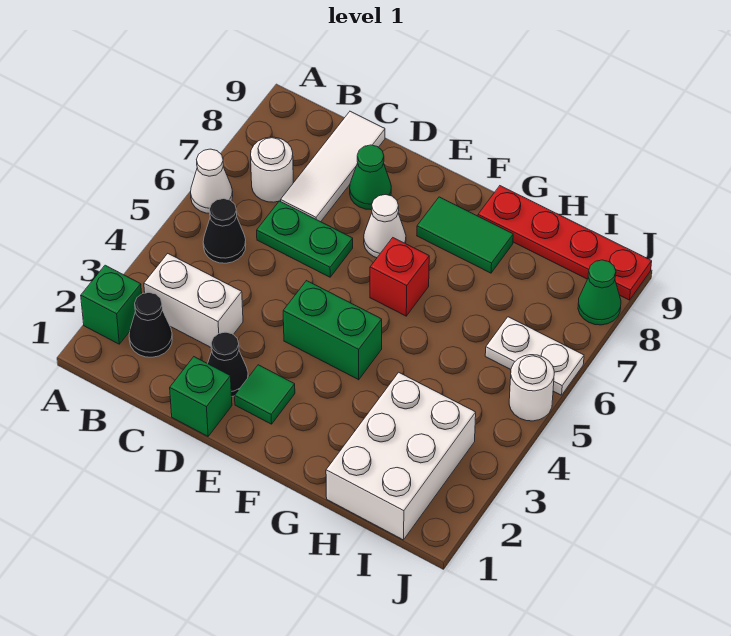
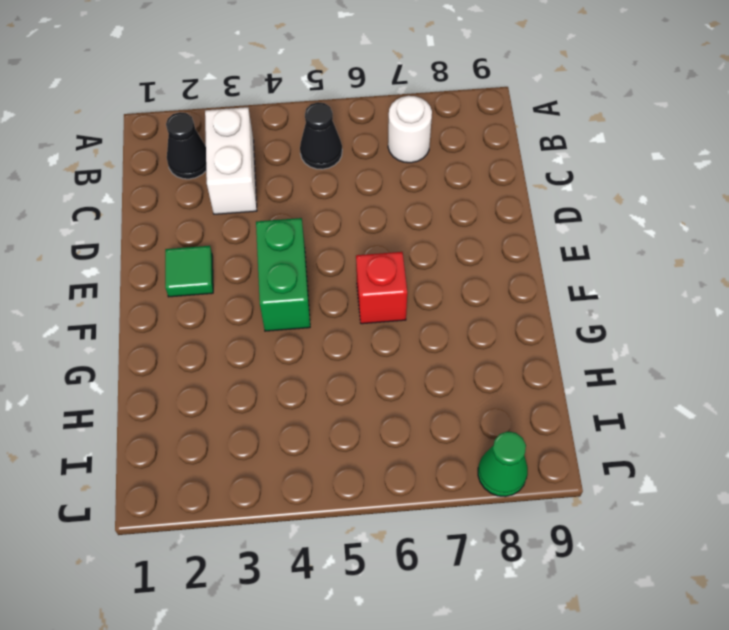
none -> green 1x1 brick [81,265,142,344]
none -> white 1x1 cone [191,149,233,213]
none -> green 1x2 plate [257,201,353,277]

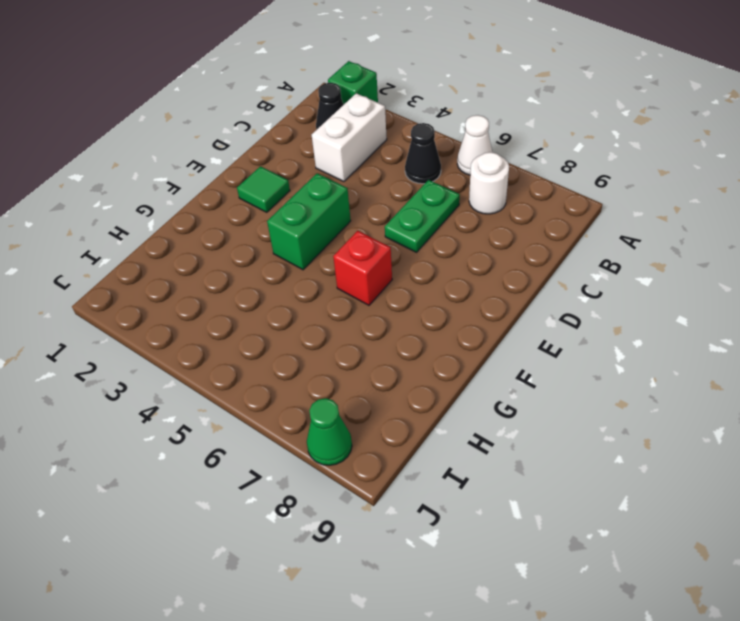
none -> white 1x3 tile [281,111,385,222]
none -> green 1x1 brick [170,357,232,436]
none -> black 1x1 cone [208,332,248,396]

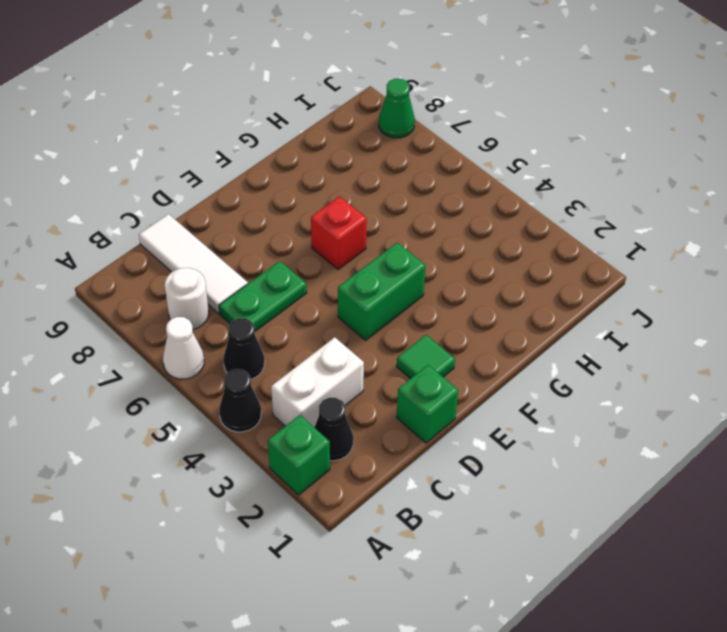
black 1x1 cone [219,369,261,432] -> black 1x1 cone moved to [208,332,248,396]
none -> green 1x1 cone [350,145,391,210]
none -> white 1x1 cone [364,195,406,258]
none -> green 1x2 tile [417,197,513,273]

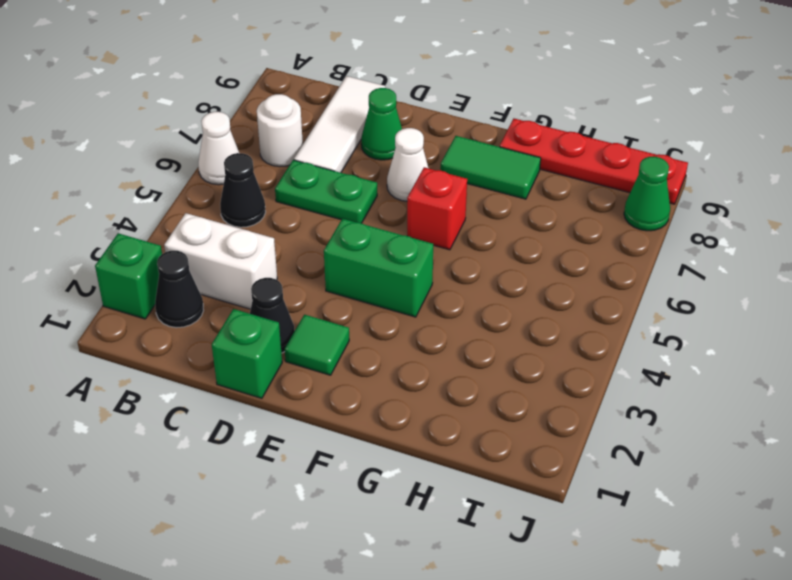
none -> white 2x3 brick [326,372,476,540]
none -> white 1x2 plate [485,317,584,395]
none -> white 1x1 round brick [509,355,554,421]

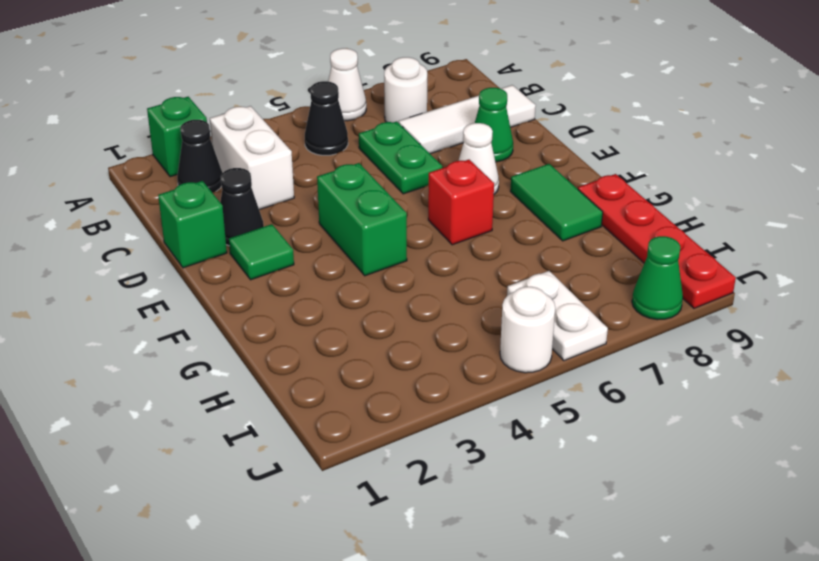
none -> white 2x3 brick [326,372,476,540]

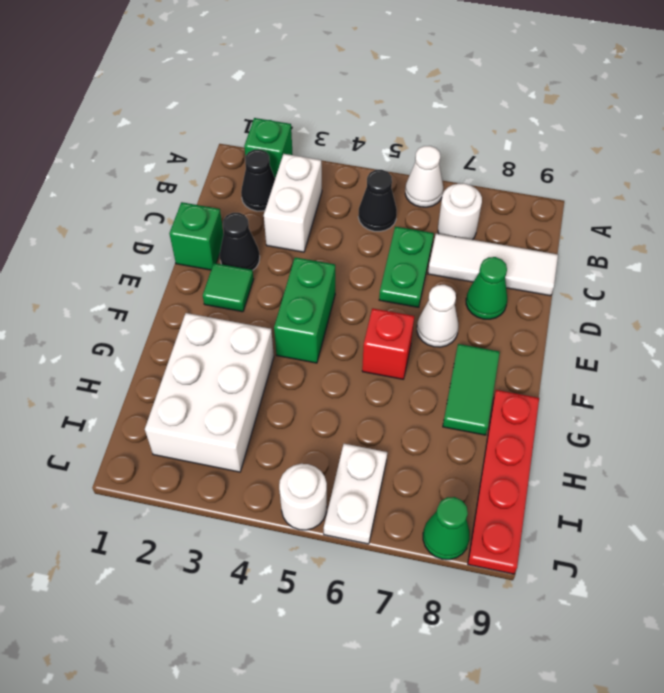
white 2x3 brick [145,313,274,472] -> white 2x3 brick turned to [326,372,476,540]

